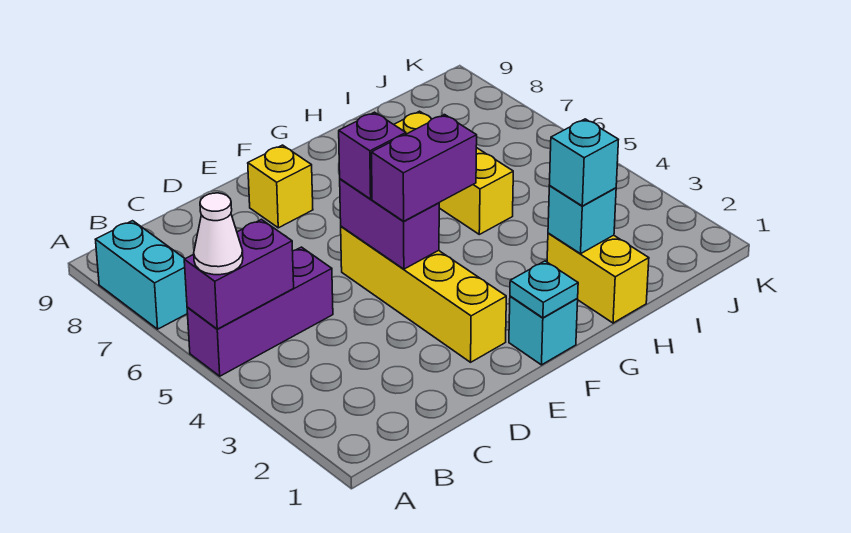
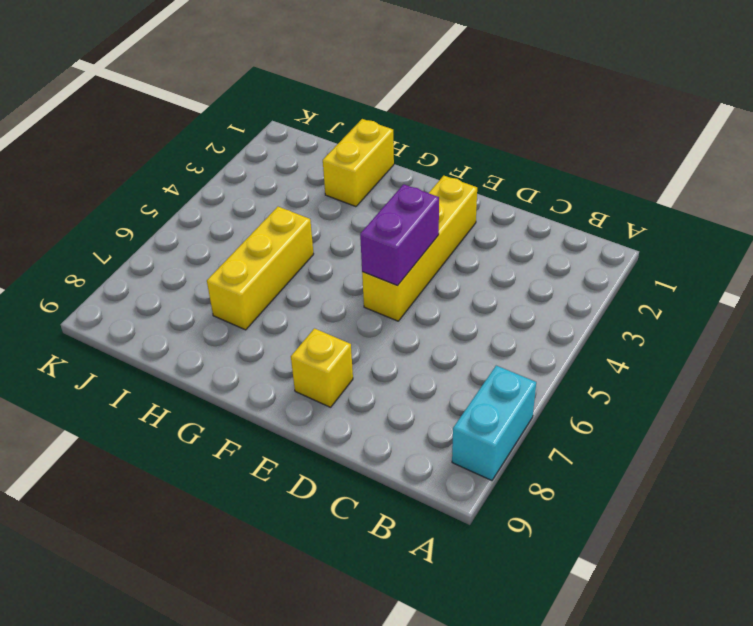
none -> purple 1x3 brick [187,247,333,376]
none -> cyan 1x1 brick [509,296,578,365]
none -> purple 1x2 brick [184,219,294,329]

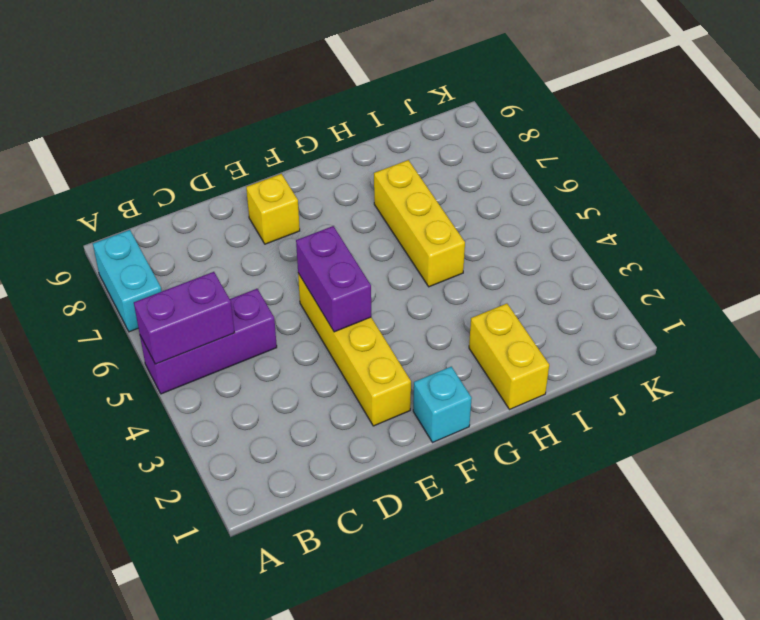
none -> cyan 1x1 plate [510,261,578,318]
none -> cyan 1x1 brick [548,186,616,254]
none -> white 1x1 cone [194,193,243,275]

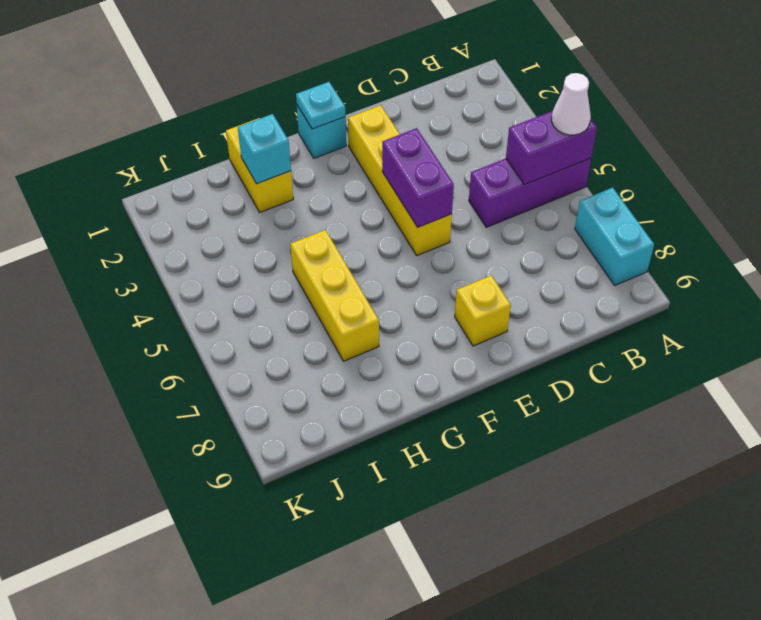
none -> purple 1x2 brick [372,115,477,221]
none -> purple 1x1 brick [339,112,406,199]
none -> cyan 1x1 brick [549,119,619,206]

